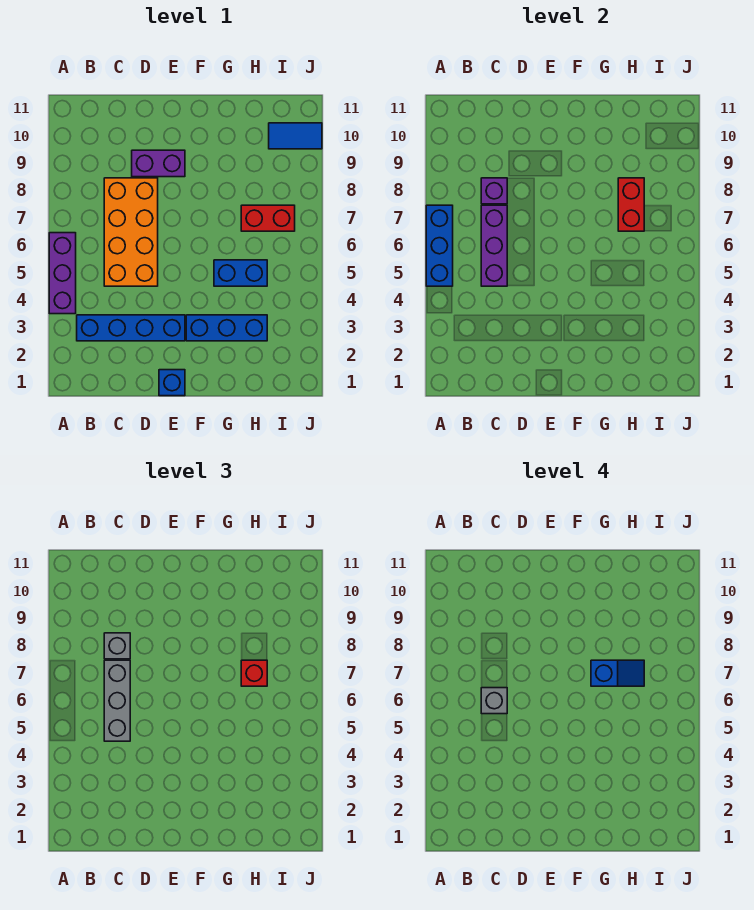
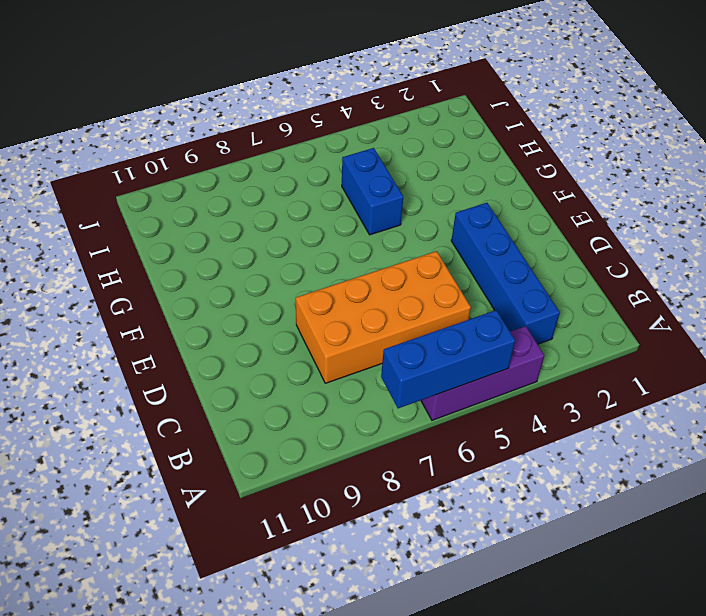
none -> purple 1x2 brick [132,150,185,177]
none -> blue 1x1 brick [159,370,185,396]
none -> blue 1x3 brick [186,315,267,341]

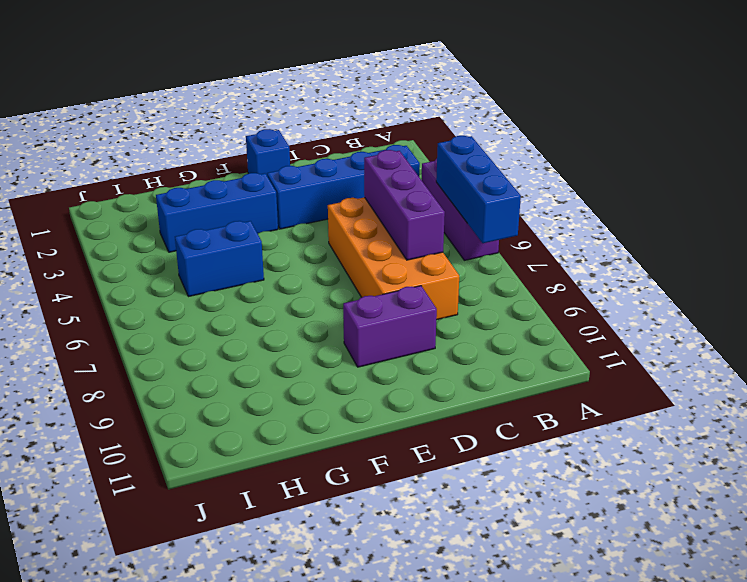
none -> red 1x2 brick [241,205,295,231]
none -> blue 1x2 tile [269,123,322,149]
none -> purple 1x1 brick [481,178,507,204]

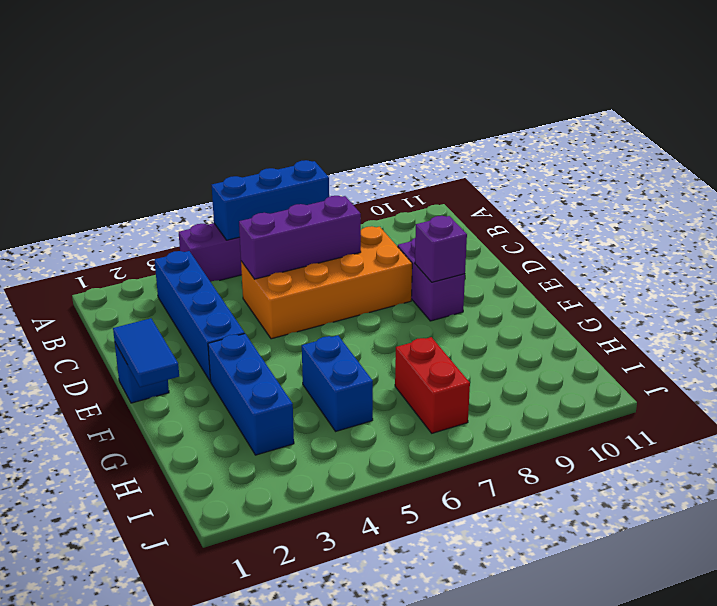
blue 1x2 tile [113,318,179,387] -> blue 1x2 tile moved to [269,123,322,149]
purple 1x1 brick [415,216,467,282] -> purple 1x1 brick moved to [481,178,507,204]
none -> red 1x2 brick [618,178,644,231]
none -> grey 1x3 brick [104,660,130,741]
none -> grey 1x1 brick [104,633,130,659]

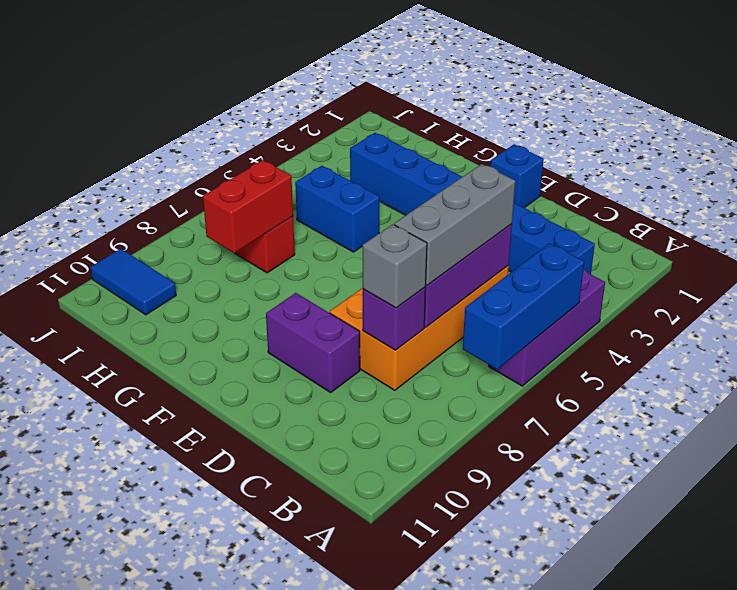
none -> red 1x1 brick [241,660,267,686]
none -> grey 1x1 brick [481,688,507,714]
none -> blue 1x2 slope [591,660,644,686]

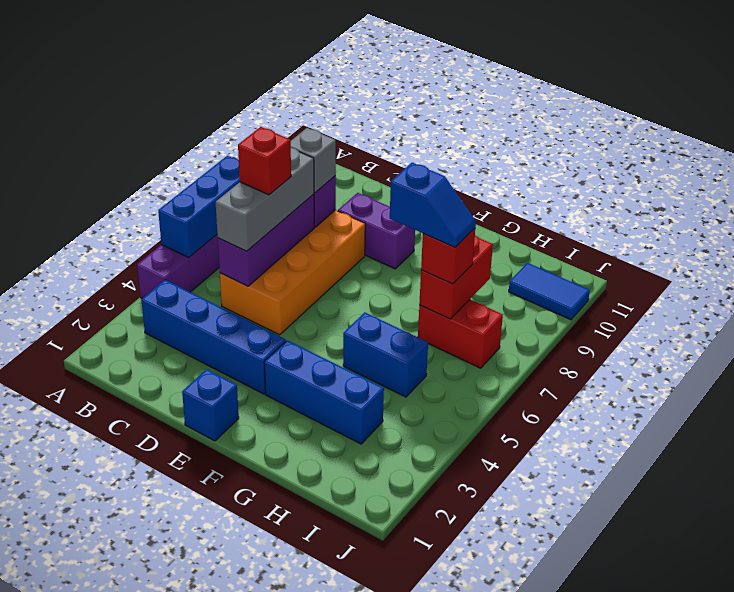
red 1x1 brick [238,127,291,195] -> grey 1x1 brick [481,688,507,714]

